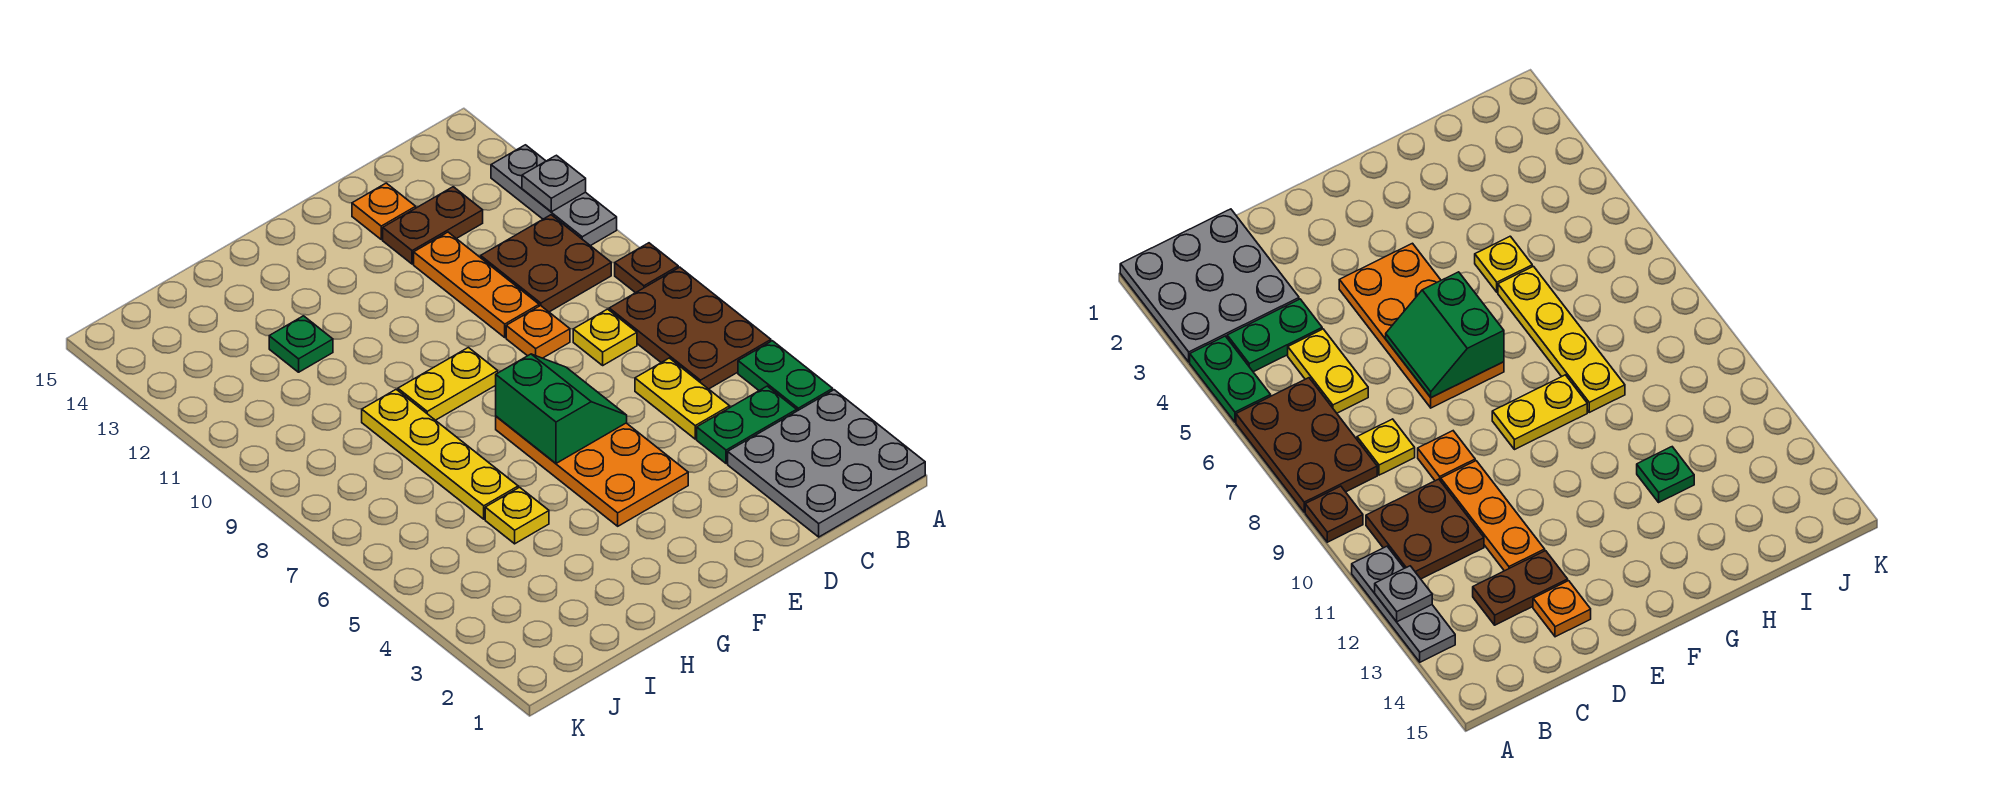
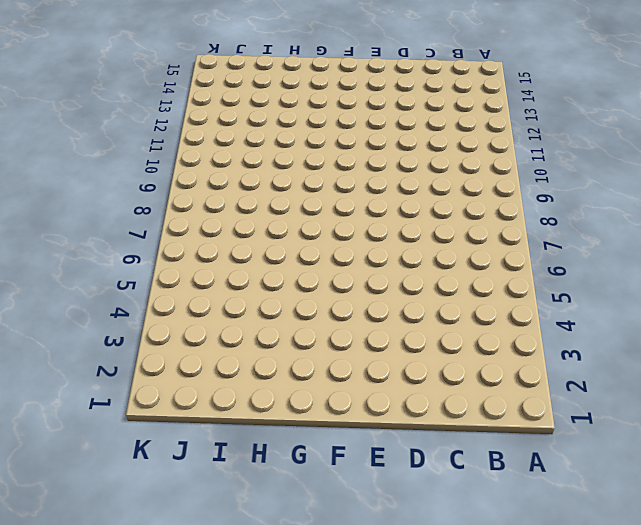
none -> grey 3x3 plate [728,390,925,537]
none -> green 1x2 plate [738,341,833,411]
none -> brown 2x3 plate [609,267,771,389]

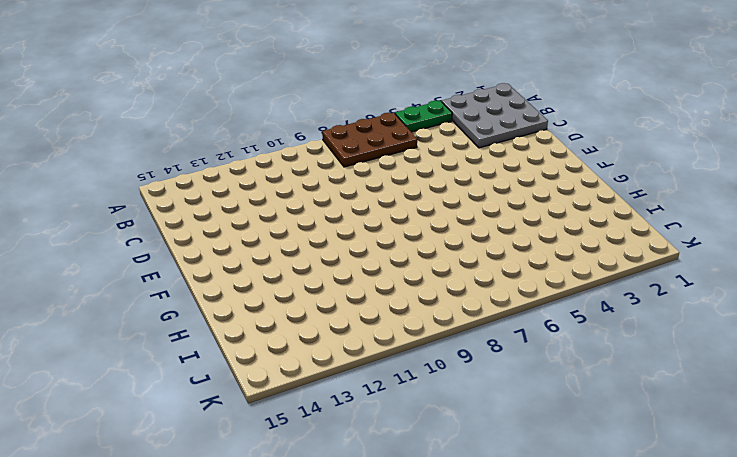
none -> brown 1x1 plate [615,243,678,293]
none -> grey 1x3 plate [491,145,617,246]
none -> green 1x2 plate [697,386,797,464]

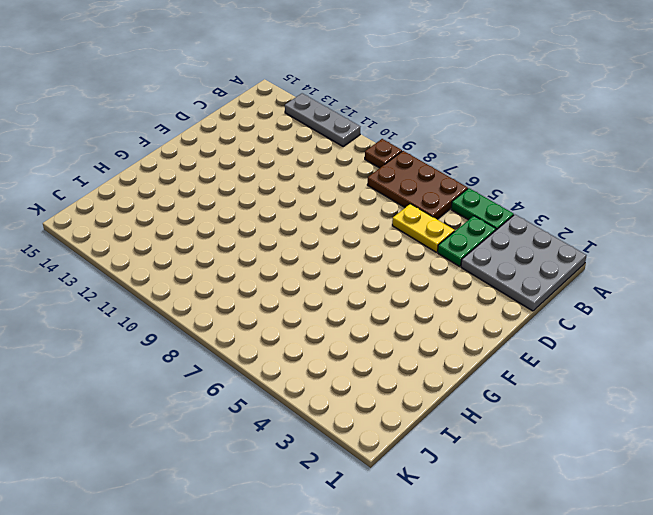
none -> brown 2x2 plate [481,215,611,312]
none -> yellow 1x1 plate [573,309,637,365]
none -> brown 1x2 plate [383,187,483,264]

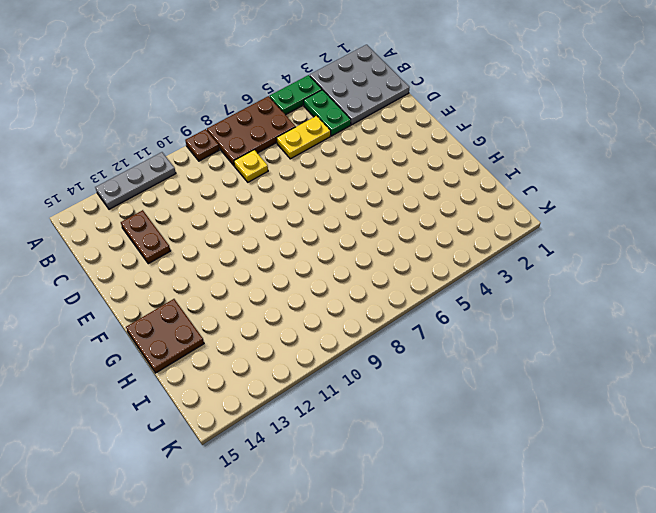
brown 2x2 plate [126,299,204,373] -> brown 2x2 plate moved to [481,215,611,312]
none -> orange 1x1 plate [506,306,570,358]
none -> orange 1x3 plate [414,232,539,337]
none -> orange 1x1 plate [352,183,416,239]

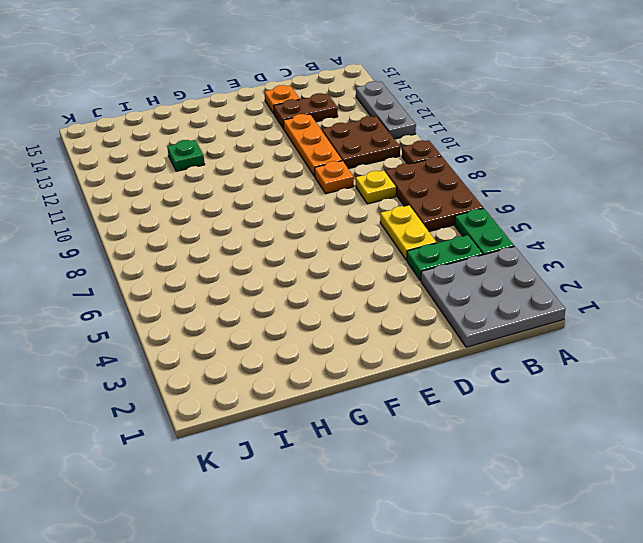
none -> orange 2x4 plate [496,416,688,526]
none -> yellow 1x2 plate [398,347,498,420]
none -> yellow 1x1 plate [485,487,549,544]

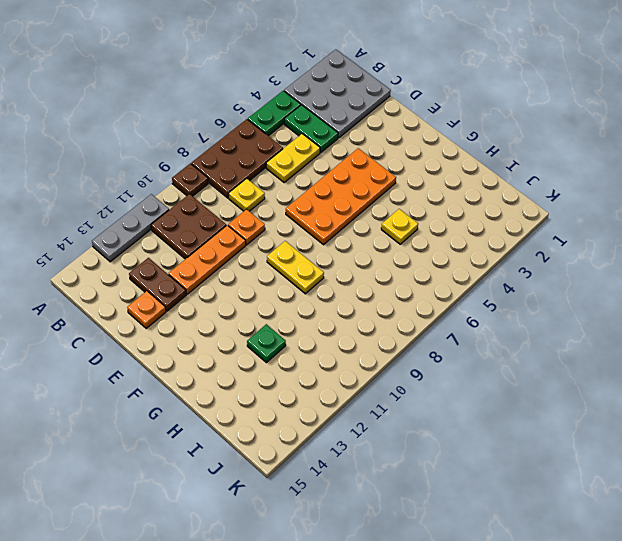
none -> yellow 1x4 plate [362,389,518,519]
none -> grey 1x1 plate [522,155,586,212]
none -> green 2x2 slope [496,354,627,463]

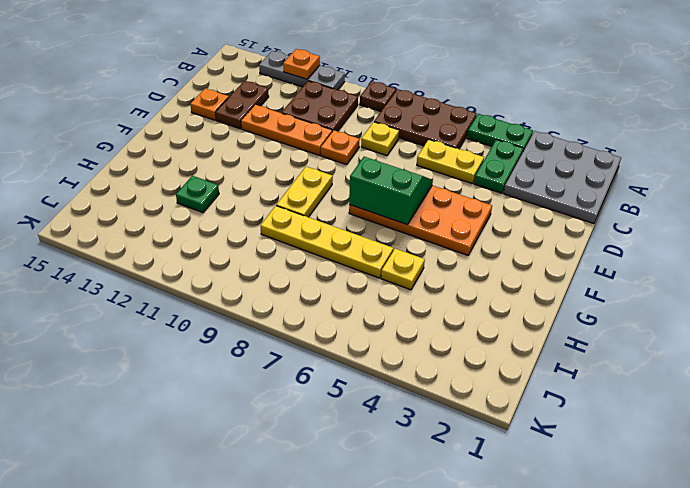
orange 1x1 plate [283,49,320,79] -> grey 1x1 plate [522,155,586,212]

